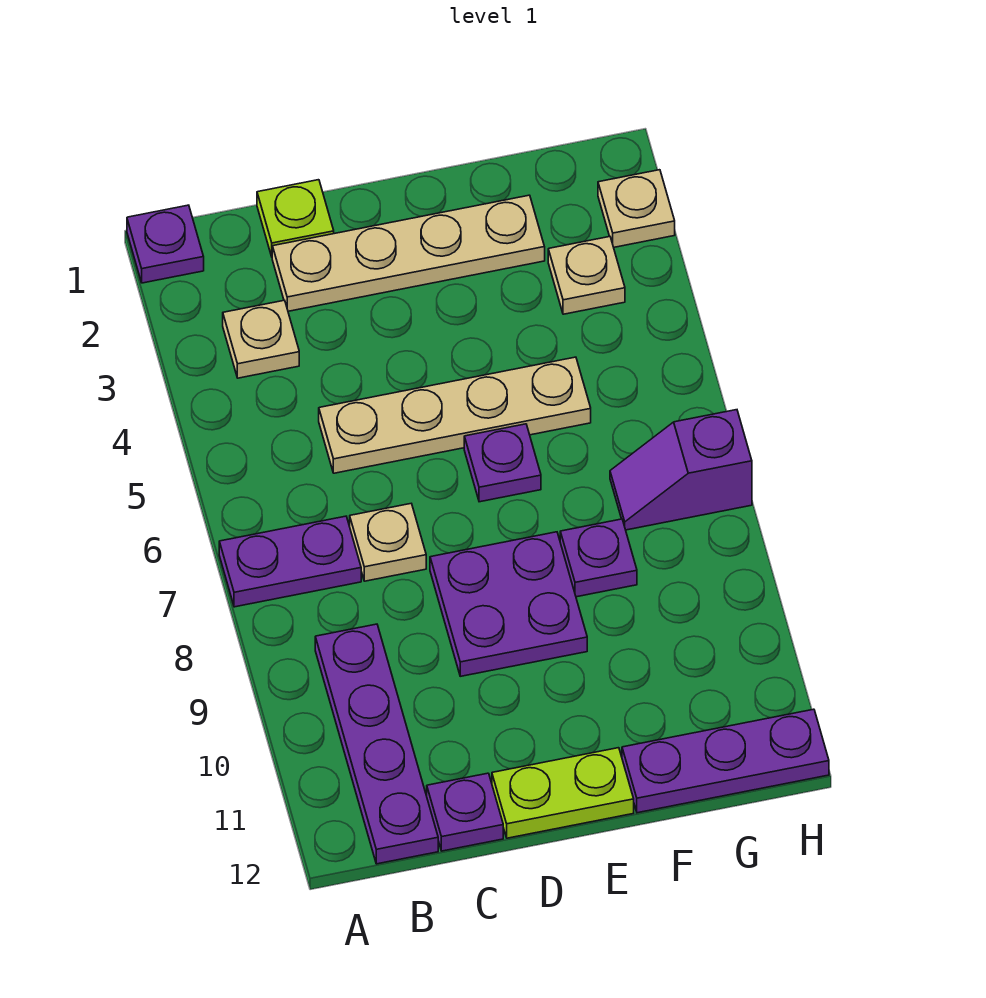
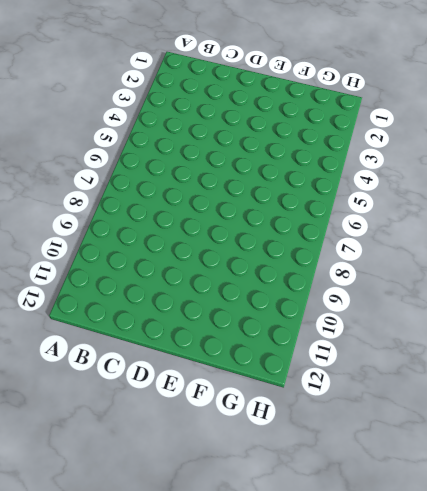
none -> purple 1x1 plate [127,205,204,283]
none -> purple 1x2 plate [219,516,361,607]
none -> tan 1x1 plate [223,300,299,378]

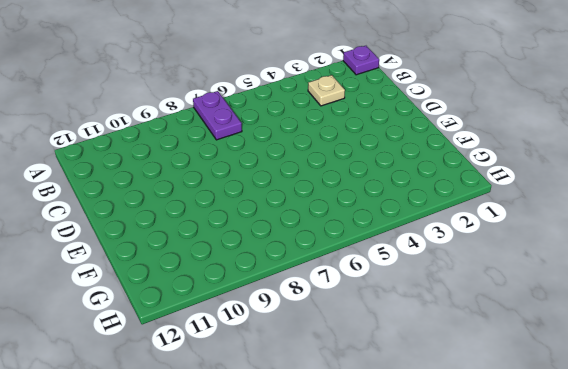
none -> purple 1x4 plate [315,624,438,864]
none -> lime 1x1 plate [257,180,334,256]
none -> tan 1x4 plate [272,195,545,311]

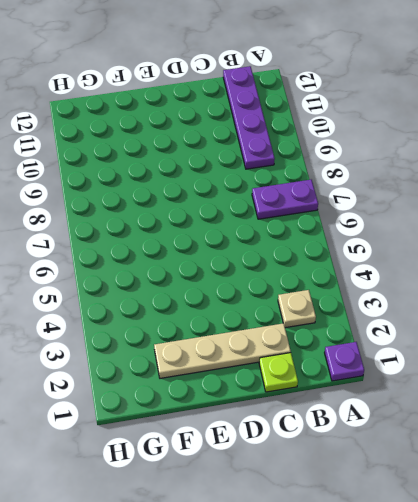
none -> tan 1x4 plate [319,357,591,473]
none -> tan 1x1 plate [350,504,426,581]
none -> purple 1x1 plate [427,773,503,851]

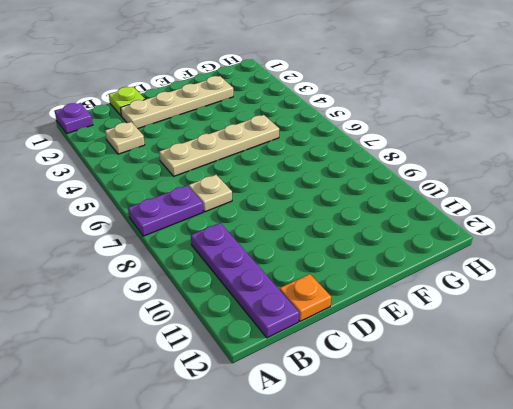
orange 1x1 plate [280,274,331,321] -> purple 1x1 plate [427,773,503,851]
none -> purple 2x2 plate [430,532,587,676]
none -> lime 1x2 plate [492,748,634,838]
none -> purple 1x1 plate [464,424,541,502]

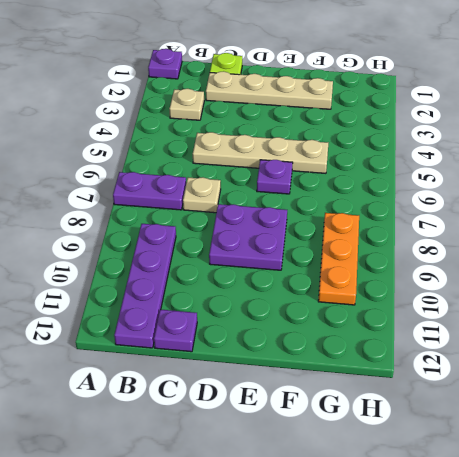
orange 1x3 plate [318,213,359,305] -> none
none -> lime 1x2 plate [492,748,634,838]
none -> purple 1x1 plate [560,519,637,597]
none -> purple 1x3 plate [622,709,829,813]

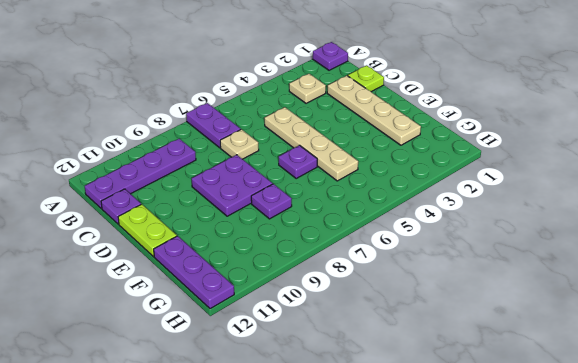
none -> tan 1x1 plate [548,236,625,314]
none -> purple 1x2 slope [610,410,752,530]
none -> tan 1x1 plate [598,170,675,247]

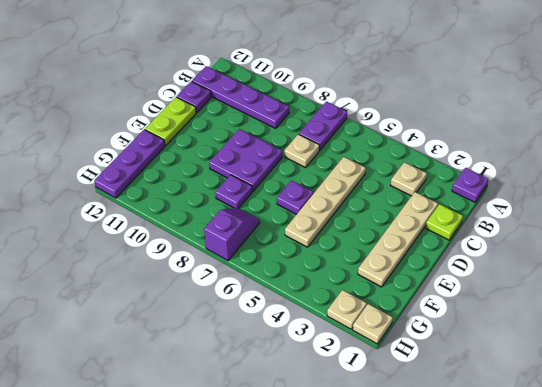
tan 1x1 plate [353,304,393,344] -> tan 1x1 plate moved to [548,236,625,314]

